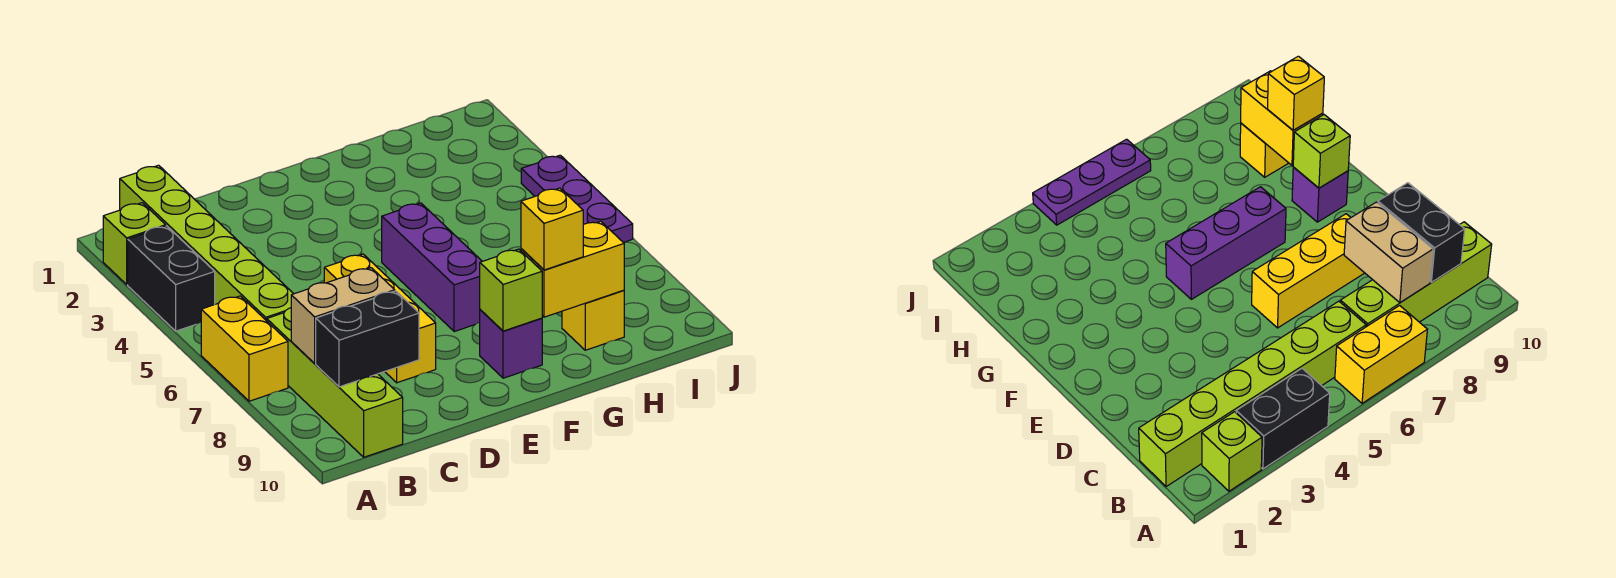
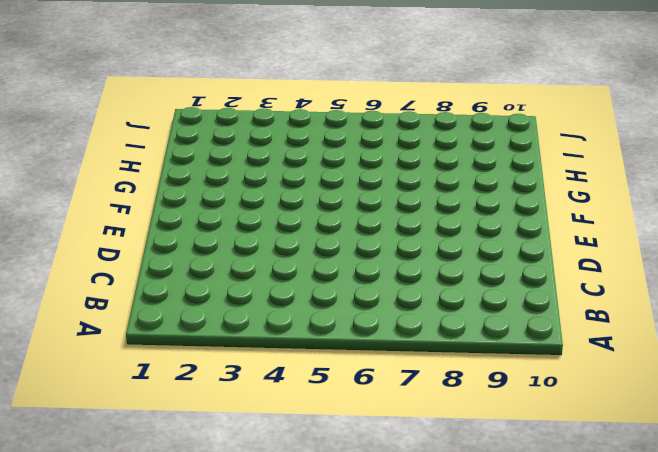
none -> lime 1x1 brick [103,203,166,284]
none -> black 1x2 brick [128,226,215,331]
none -> yellow 1x2 brick [201,296,288,401]

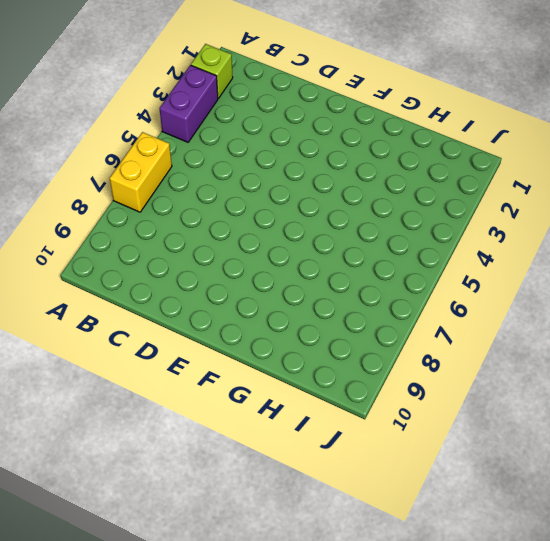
purple 1x2 brick [159,65,218,142] -> black 1x2 brick [128,226,215,331]
none -> lime 1x6 brick [120,165,293,321]
none -> lime 1x4 brick [267,308,403,457]
none -> yellow 1x3 brick [324,254,436,383]

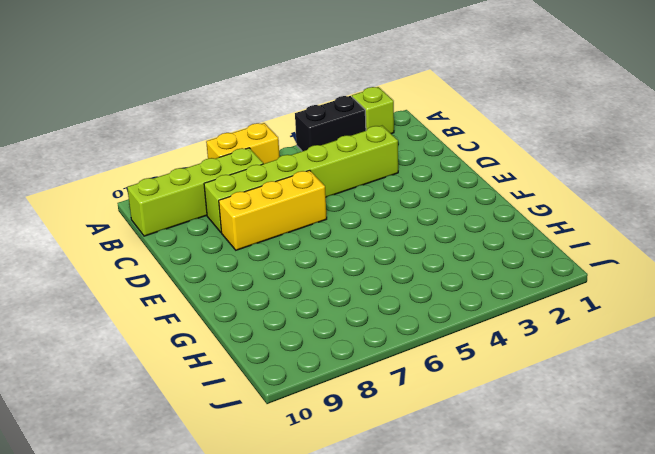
lime 1x6 brick [204,126,398,233] -> lime 1x6 brick moved to [120,165,293,321]
none -> purple 1x3 brick [382,203,482,332]
none -> purple 1x1 brick [480,310,542,378]
none -> yellow 1x1 brick [562,290,624,350]

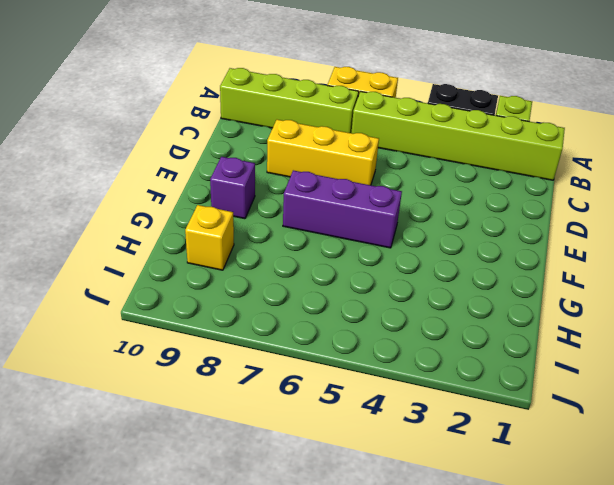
none -> purple 1x3 plate [521,155,633,242]
none -> tan 1x2 brick [291,268,395,364]
none -> black 1x2 brick [316,291,419,387]

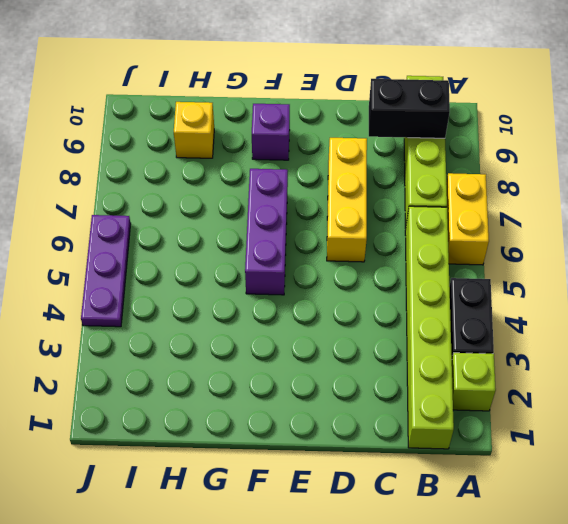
none -> tan 1x2 brick [291,268,395,364]
none -> lime 1x1 brick [480,249,542,331]
none -> yellow 1x2 brick [521,221,624,317]

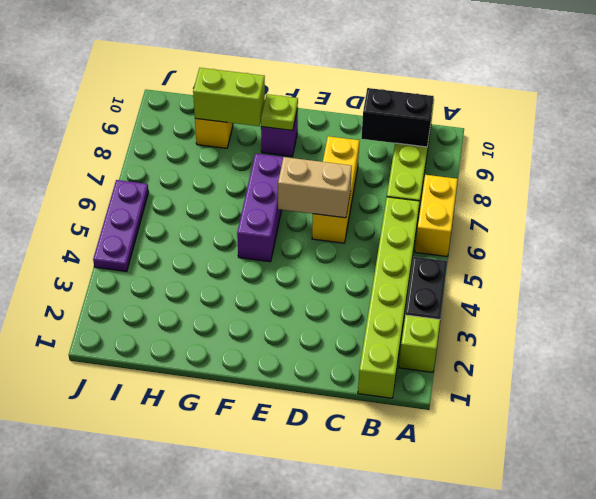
tan 1x2 brick [278,157,352,218] -> tan 1x2 brick moved to [291,268,395,364]
lime 1x1 plate [261,94,298,130] -> lime 1x1 brick [480,249,542,331]
lime 1x2 brick [193,68,265,126] -> yellow 1x2 brick [521,221,624,317]
none -> yellow 1x1 brick [521,188,583,270]

